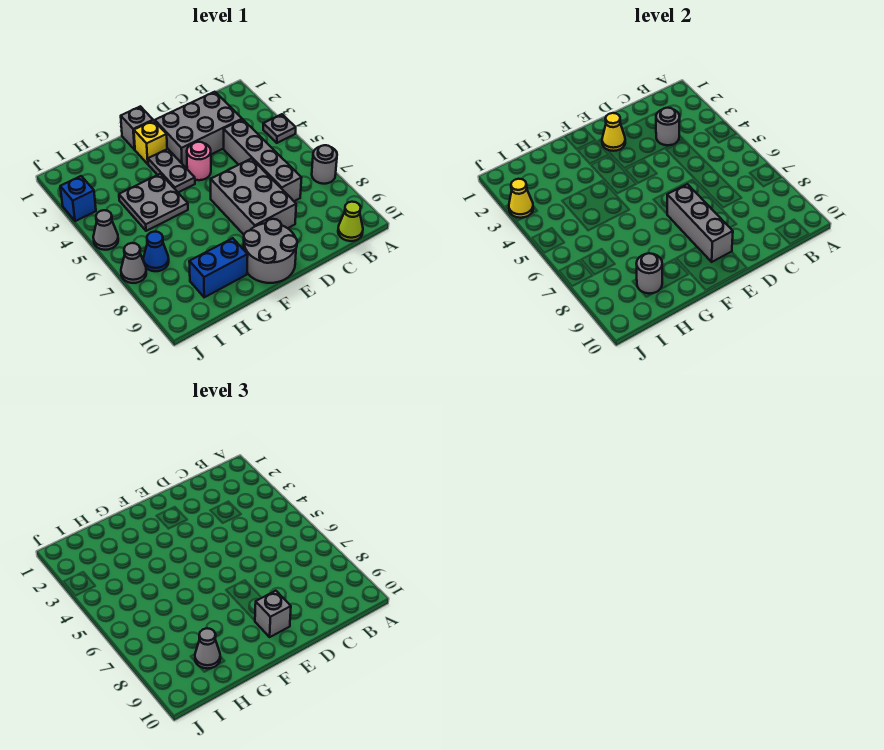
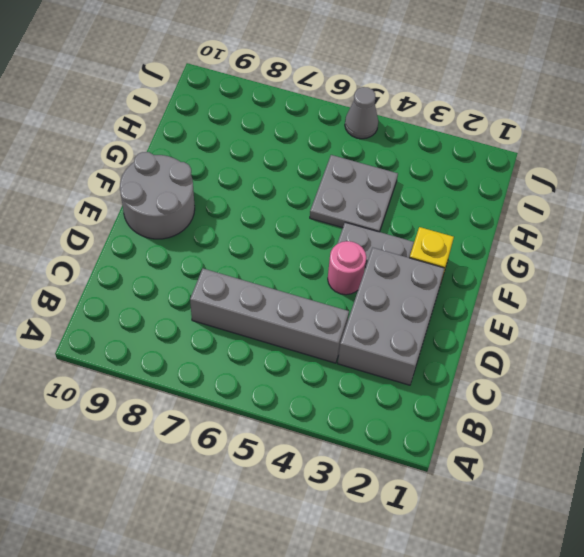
none -> grey 1x1 plate [263,114,296,143]
none -> grey 1x1 round brick [312,145,337,184]
none -> lime 1x1 cone [338,202,363,241]

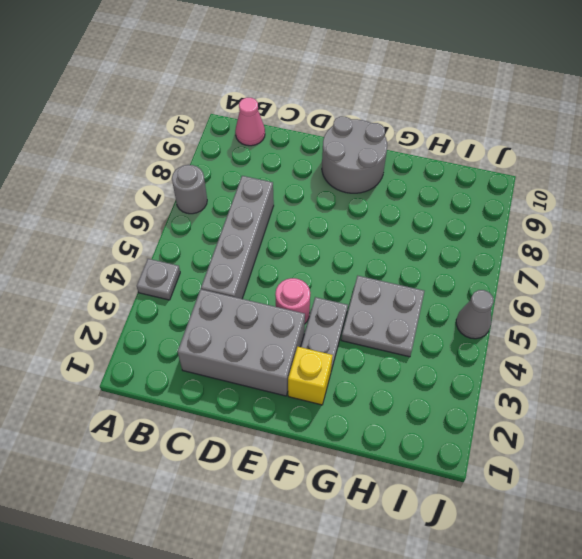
pink 1x1 cone [235,98,265,146] -> lime 1x1 cone [338,202,363,241]
none -> grey 2x3 brick [211,159,296,235]
none -> grey 1x1 brick [121,106,153,150]
none -> blue 1x2 brick [189,238,248,297]

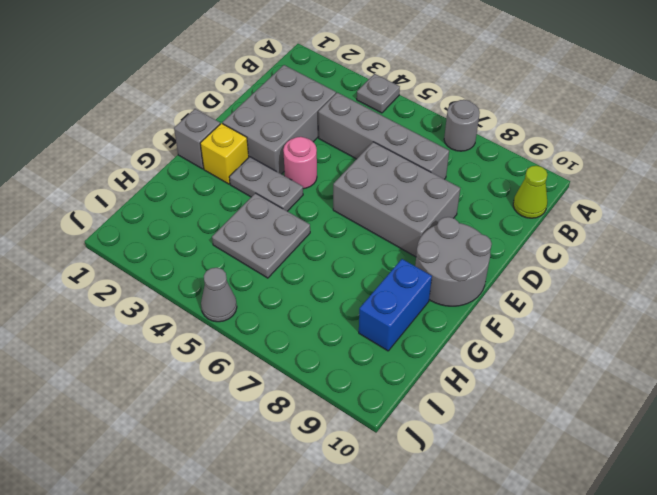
none -> blue 1x1 cone [143,232,169,271]
none -> blue 1x1 brick [60,176,96,221]
none -> grey 1x1 cone [121,243,146,283]

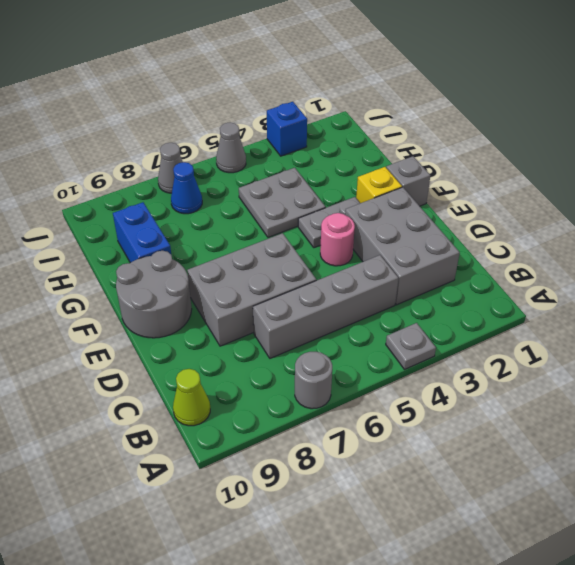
none -> grey 1x1 round brick [656,108,680,145]
none -> yellow 1x1 cone [602,113,625,151]
none -> grey 1x3 brick [667,184,733,262]

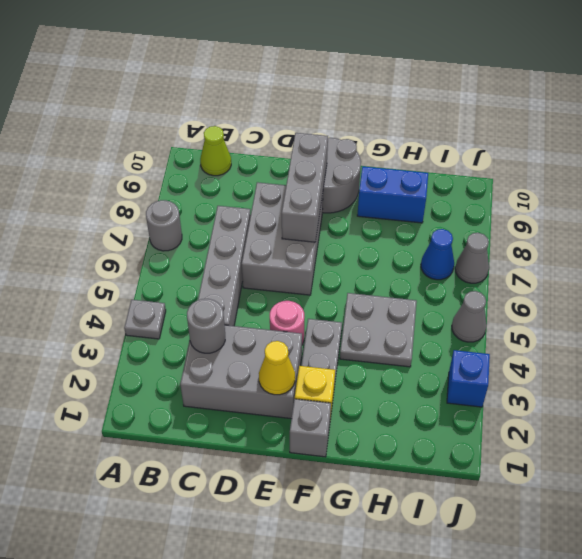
none -> grey 1x1 round brick [636,253,662,294]
none -> yellow 1x1 cone [509,179,533,218]
none -> grey 1x1 brick [255,591,291,637]

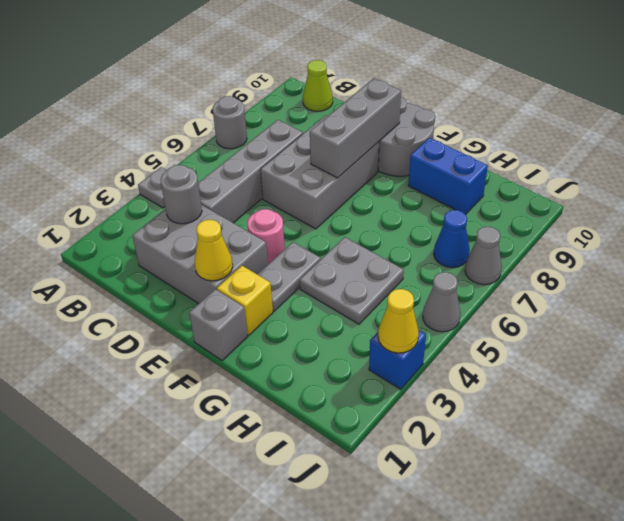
none -> grey 1x1 round brick [636,253,662,294]
none -> grey 1x1 brick [255,591,291,637]
none -> grey 1x1 cone [195,628,220,669]

